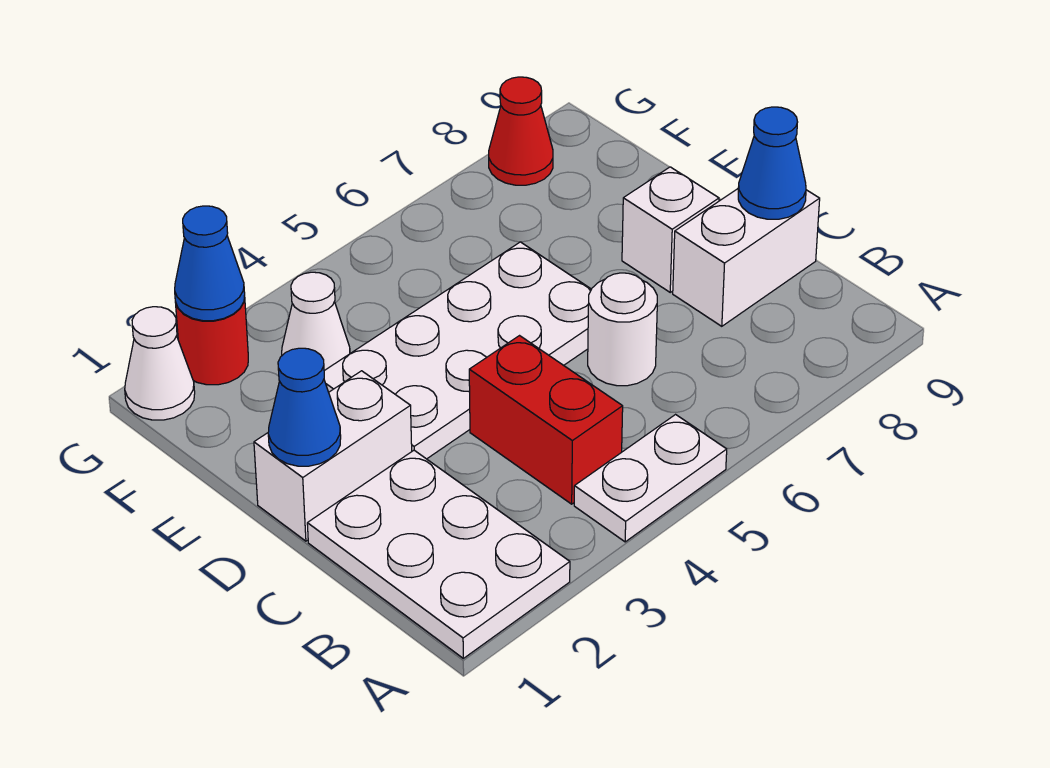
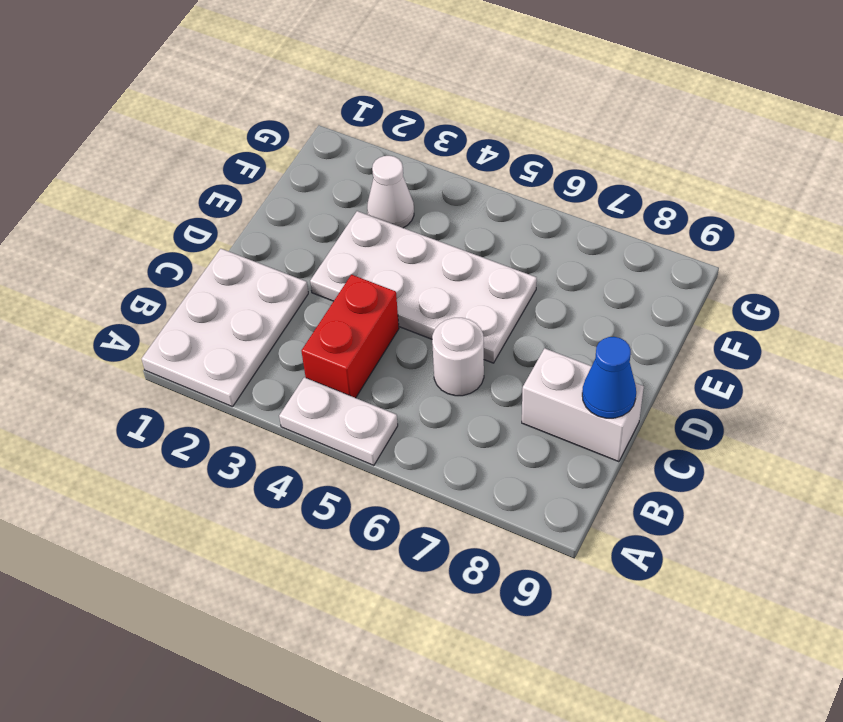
none -> white 1x2 brick [254,371,412,541]
none -> white 1x1 brick [622,167,719,292]
none -> white 1x1 cone [125,307,195,420]

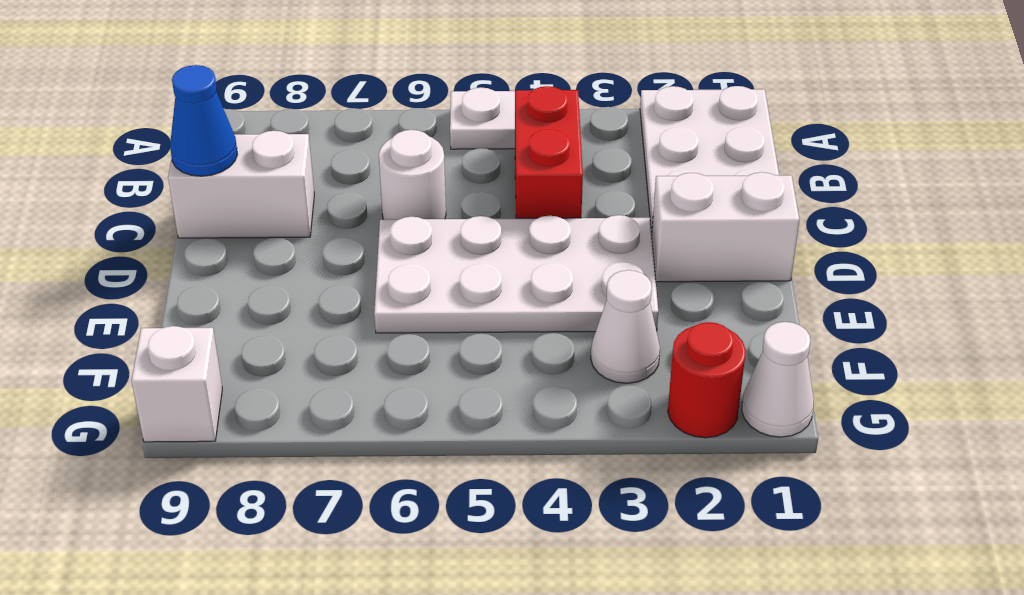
white 1x1 brick [132,326,222,442] -> white 1x1 brick moved to [622,167,719,292]
none -> red 1x1 cone [489,77,553,185]
none -> blue 1x1 cone [268,348,341,466]
none -> blue 1x1 cone [175,206,245,321]

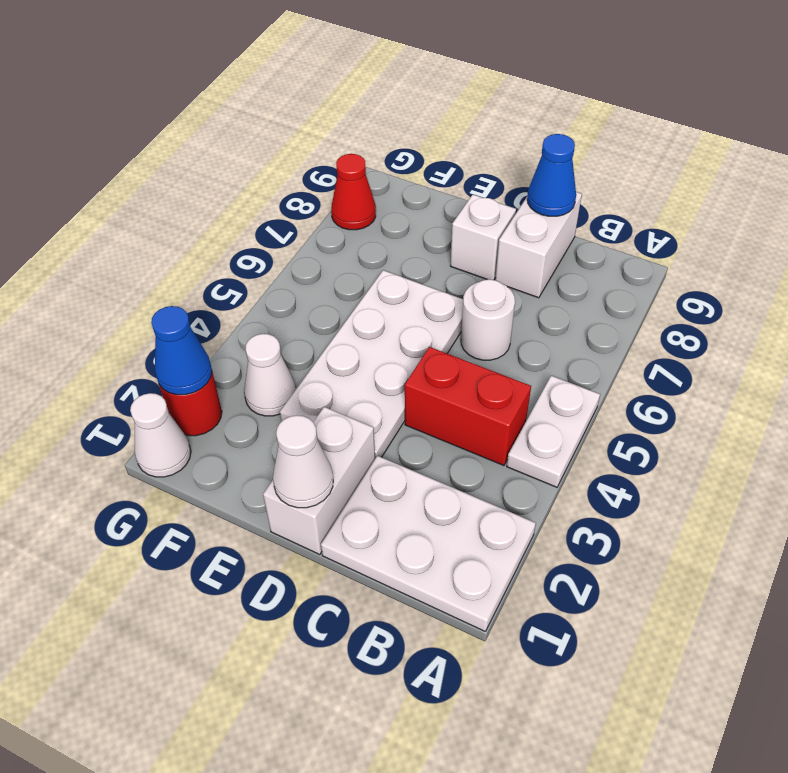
white 1x1 cone [273,415,333,508] -> blue 1x1 cone [268,348,341,466]

